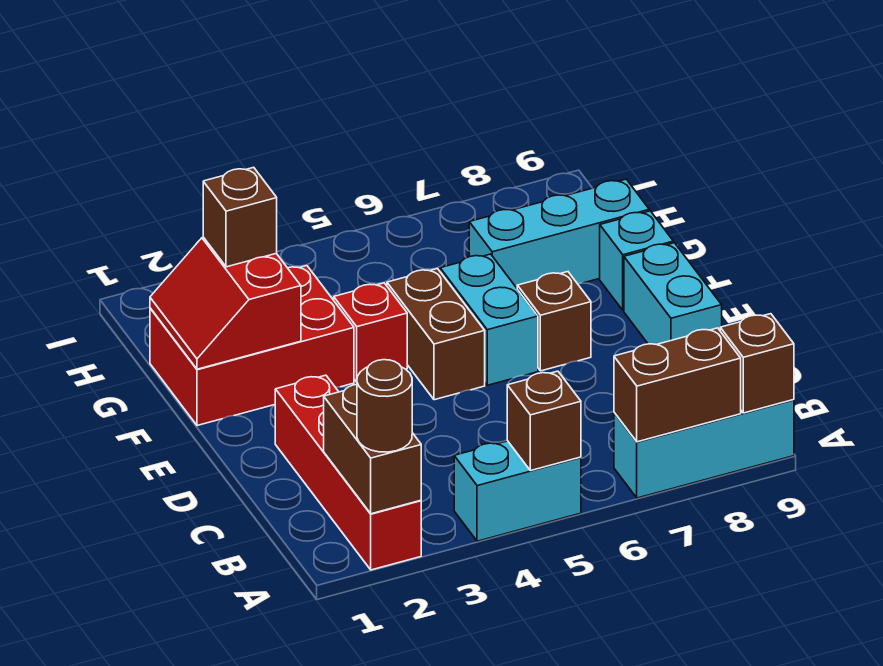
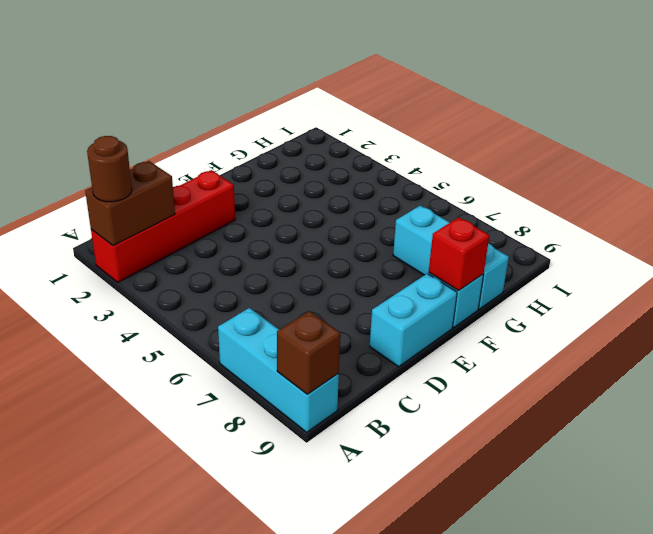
red 1x1 brick [429,217,489,291] -> red 1x1 brick moved to [334,283,407,382]
none -> cyan 1x2 brick [454,441,581,541]
none -> brown 1x2 brick [387,269,485,400]
none -> cyan 1x2 brick [440,254,538,385]

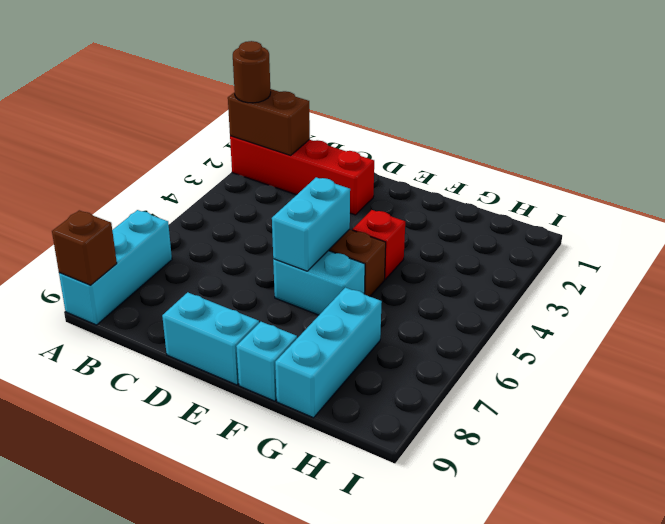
cyan 1x2 brick [272,177,350,271] -> cyan 1x2 brick moved to [454,441,581,541]
none -> brown 1x1 brick [517,272,591,371]
none -> red 2x3 brick [150,266,354,426]
none -> brown 1x1 brick [507,371,581,471]

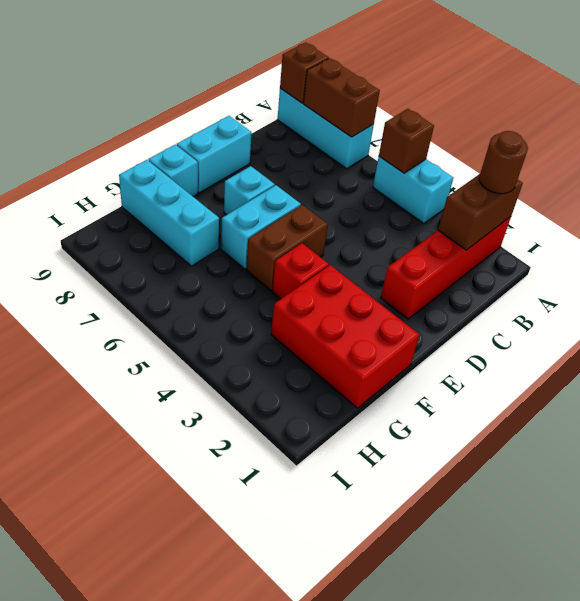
cyan 1x1 brick [224,166,275,215] -> brown 1x1 brick [517,272,591,371]
none -> red 2x2 slope [150,237,301,369]
none -> brown 1x1 brick [203,167,277,267]

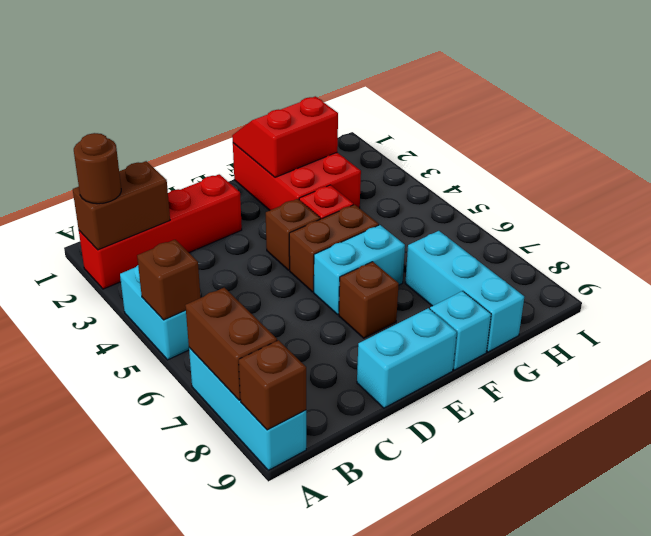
brown 1x1 brick [266,199,320,270] -> brown 1x1 brick moved to [203,167,277,267]

